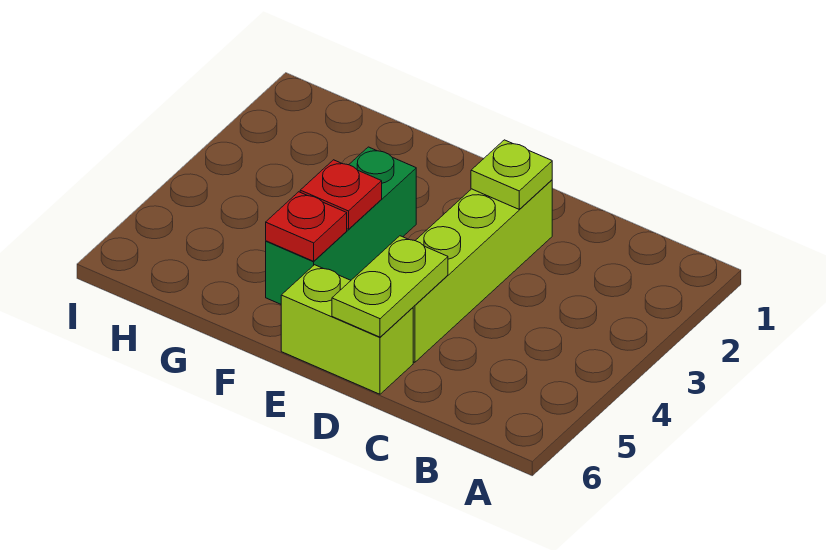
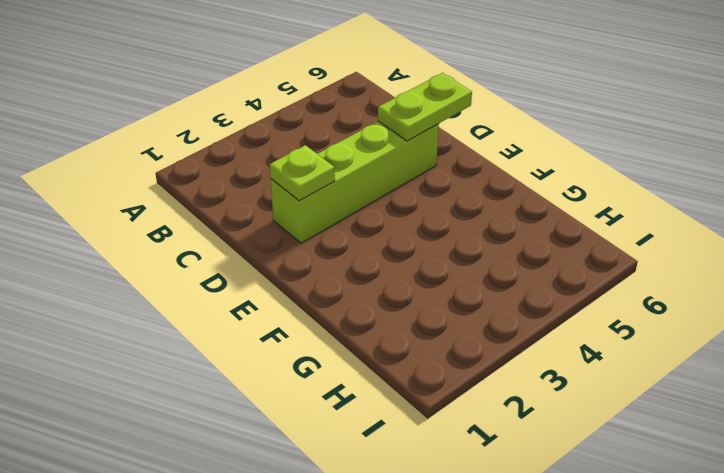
none -> lime 1x2 brick [281,265,413,394]
none -> green 1x3 brick [266,147,416,304]

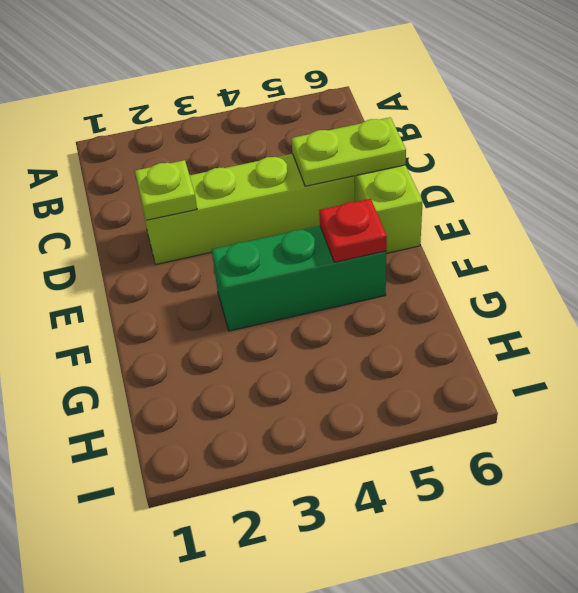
none -> red 1x1 plate [300,160,382,229]

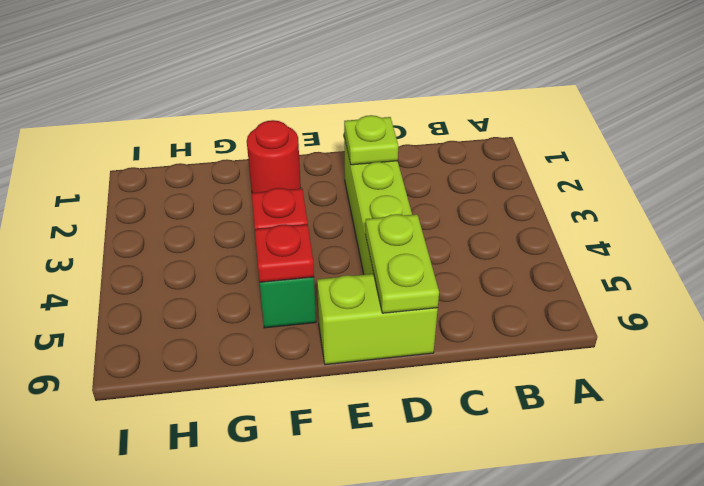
red 1x1 round brick [247,120,301,193] -> none

